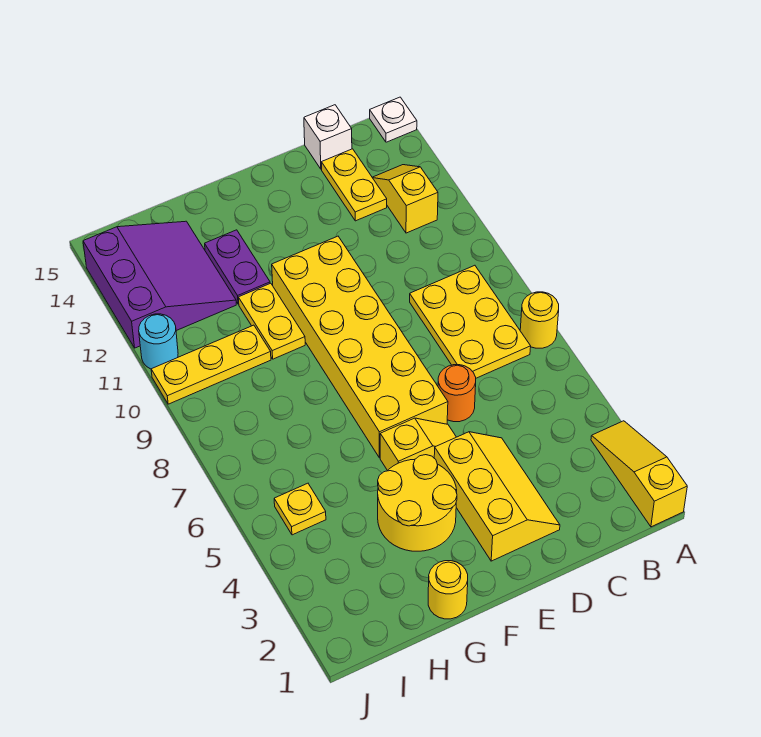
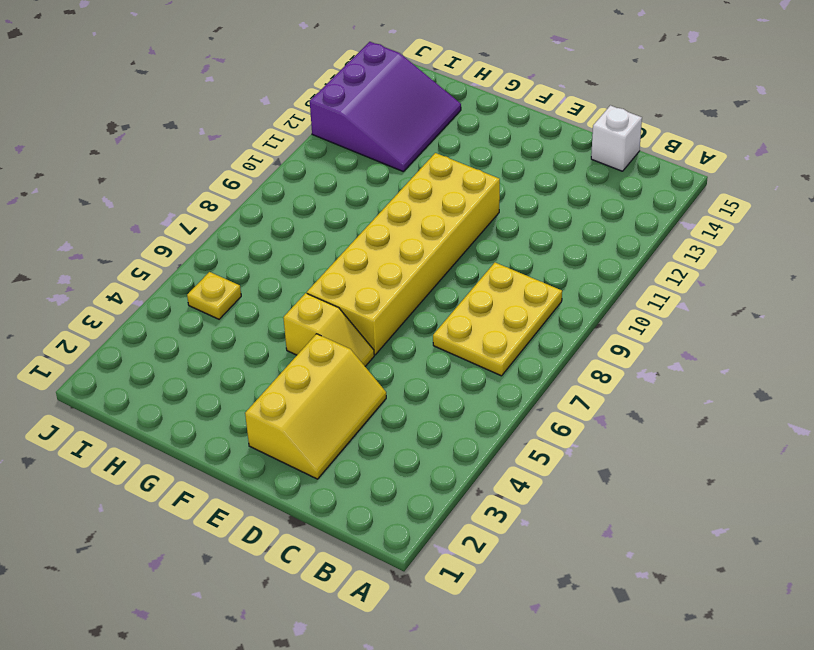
none -> yellow 1x3 slope [591,421,687,527]
none -> yellow 1x1 round brick [520,292,559,348]
none -> white 1x1 plate [370,97,417,142]

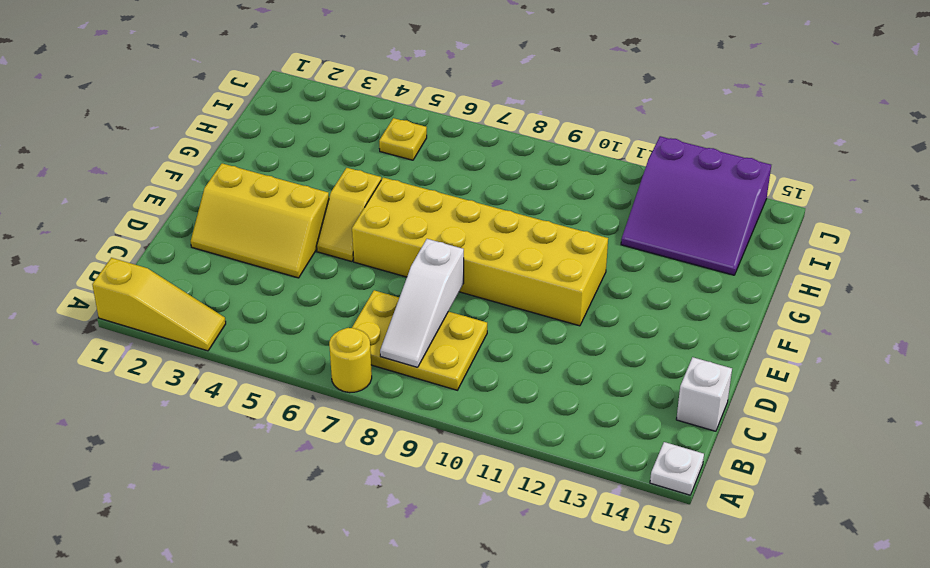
white 1x3 slope [380,239,464,367] -> none
none -> yellow 1x2 slope [372,165,438,233]
none -> yellow 1x2 plate [321,149,387,221]
none -> orange 1x1 round brick [438,365,476,422]

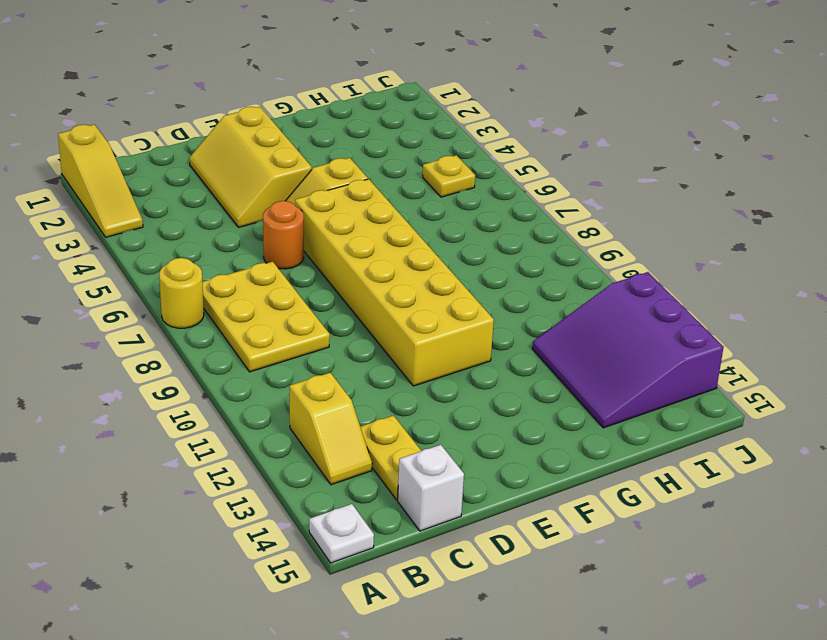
none -> yellow 2x2 round brick [378,455,457,551]
none -> yellow 1x1 round brick [428,561,468,619]
none -> yellow 1x2 plate [238,283,305,359]

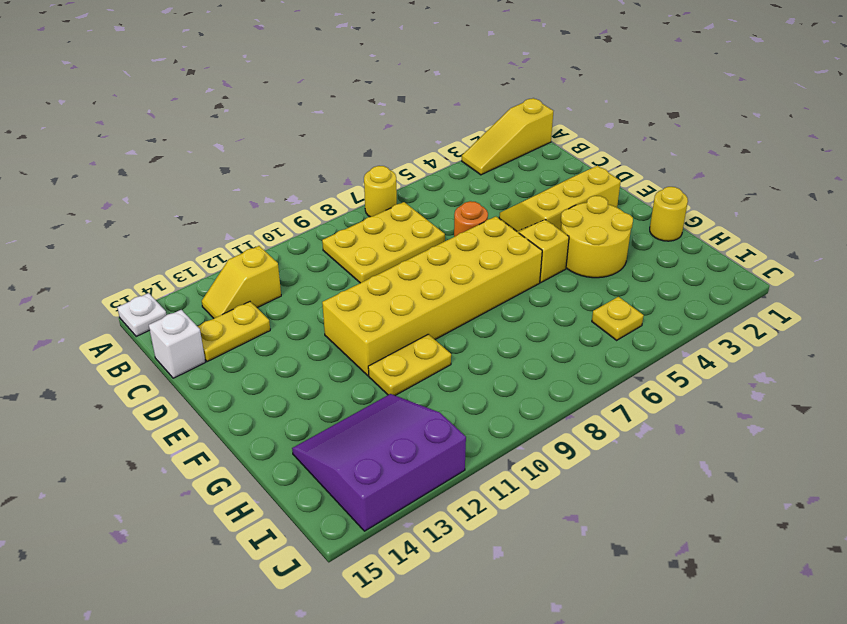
none -> purple 1x2 plate [205,230,270,304]
none -> yellow 1x3 plate [151,325,271,404]
none -> cyan 1x1 round brick [139,314,178,369]

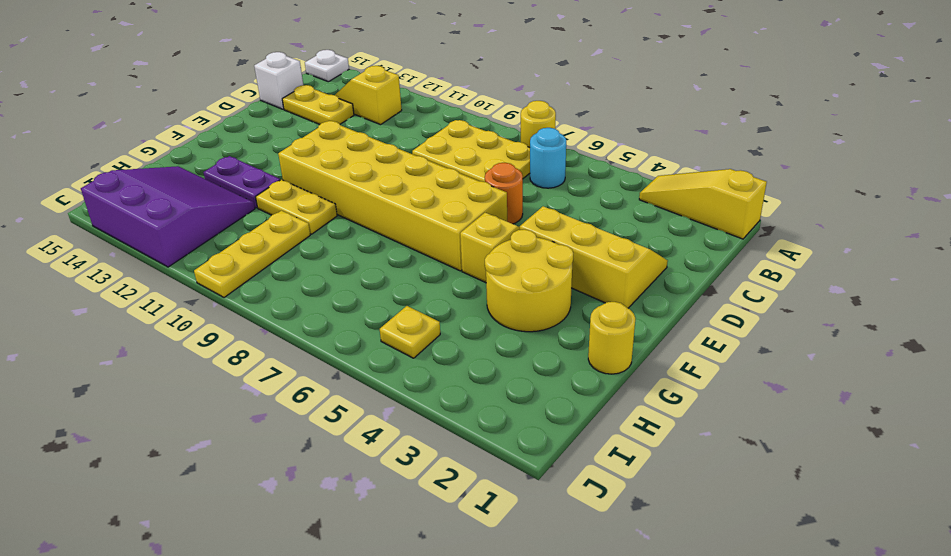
cyan 1x1 round brick [530,128,566,188] -> cyan 1x1 round brick moved to [139,314,178,369]

